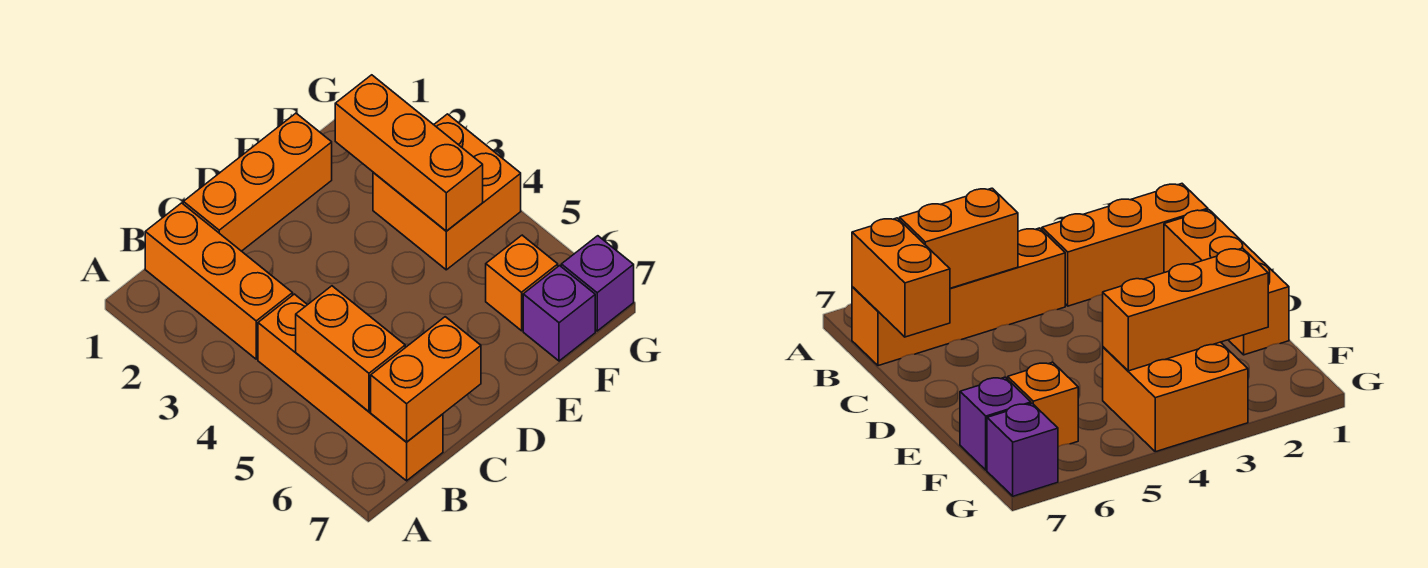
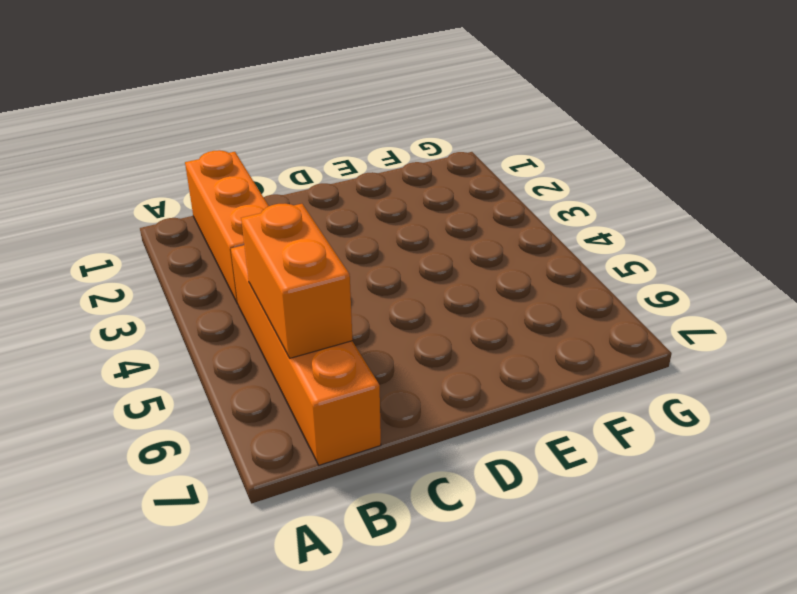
none -> orange 1x3 brick [183,113,332,251]
none -> orange 2x2 brick [373,114,521,270]

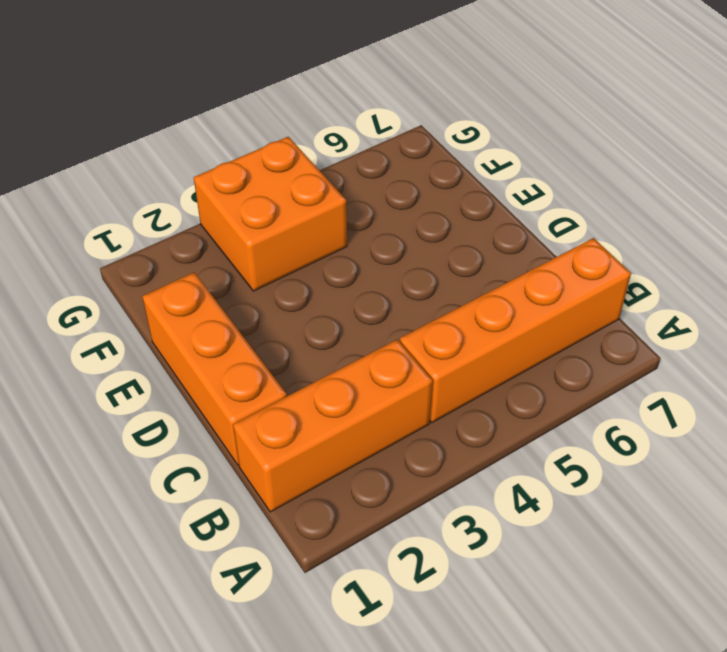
none -> orange 1x1 brick [486,235,558,331]
none -> purple 1x1 brick [523,266,595,361]

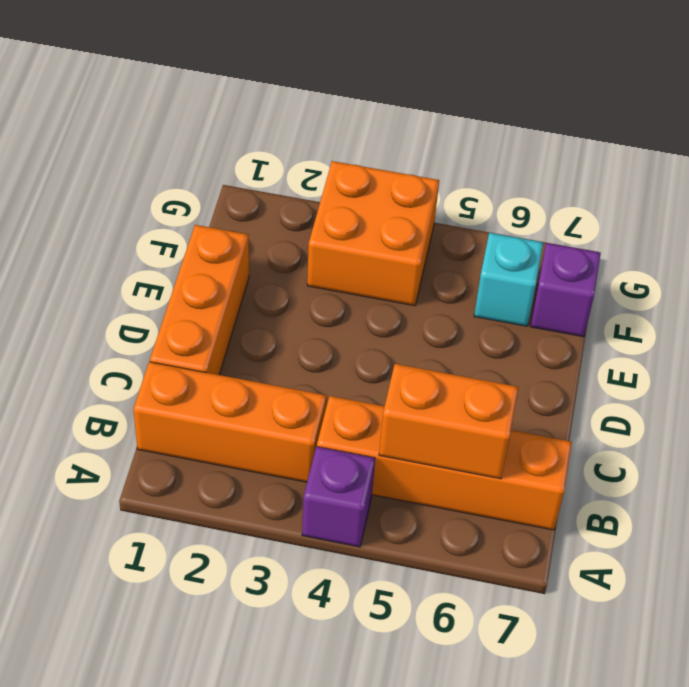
purple 1x1 brick [302,447,375,547] -> purple 1x1 brick moved to [561,236,634,331]
cyan 1x1 brick [474,233,543,326] -> orange 1x1 brick [486,235,558,331]
none -> orange 1x2 brick [371,317,481,442]
none -> orange 1x3 brick [335,75,483,231]

